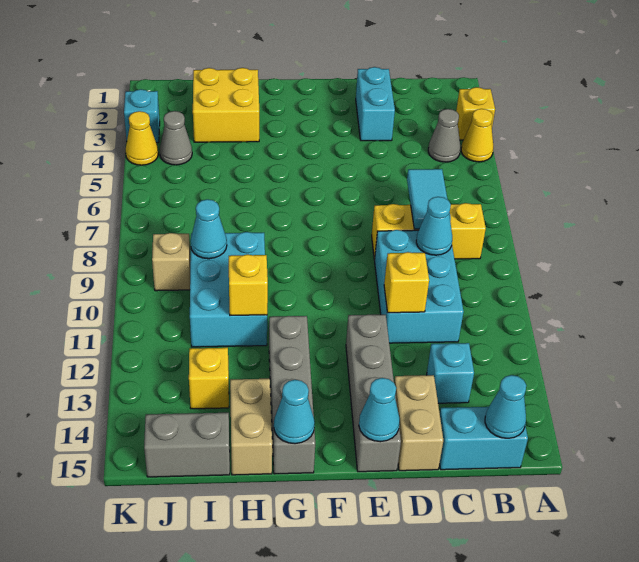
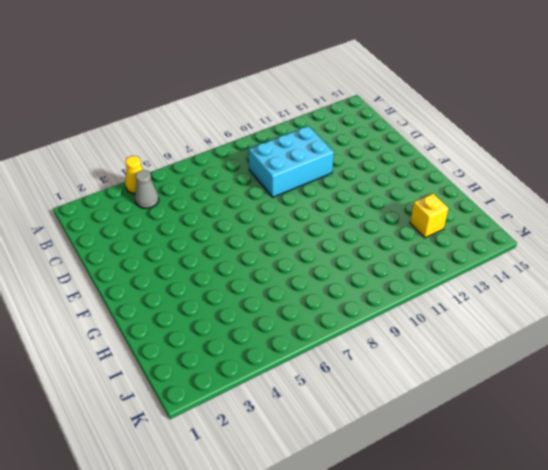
none -> yellow 1x1 brick [456,87,495,140]
none -> yellow 1x3 brick [372,203,486,260]
none -> cyan 1x2 brick [439,407,528,470]

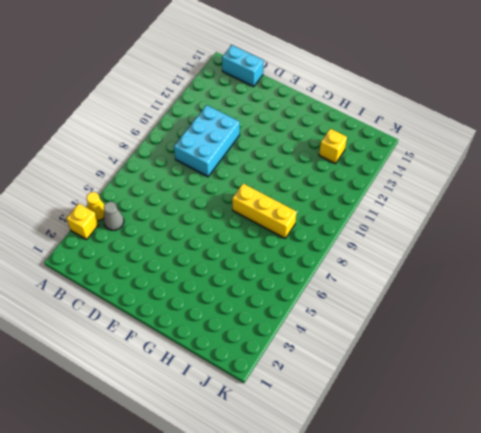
yellow 1x3 brick [232,184,297,238] -> yellow 1x3 brick moved to [372,203,486,260]
none -> cyan 1x1 brick [427,343,474,403]
none -> cyan 1x2 brick [356,67,395,141]
none -> tan 1x2 brick [394,375,443,471]

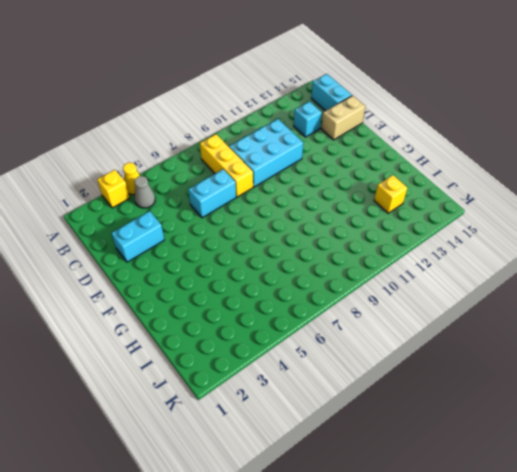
cyan 1x2 brick [188,169,236,218] -> none
none -> grey 1x4 brick [346,315,401,472]
none -> grey 1x4 brick [269,316,315,474]
none -> yellow 2x2 brick [193,68,259,142]

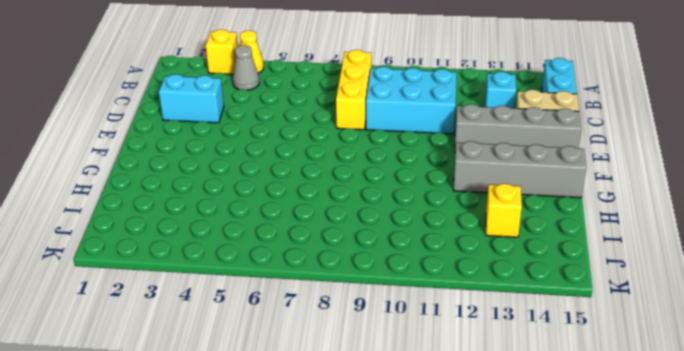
none -> yellow 2x2 brick [193,68,259,142]
none -> cyan 2x3 brick [190,232,267,347]
none -> tan 1x2 brick [230,379,272,475]

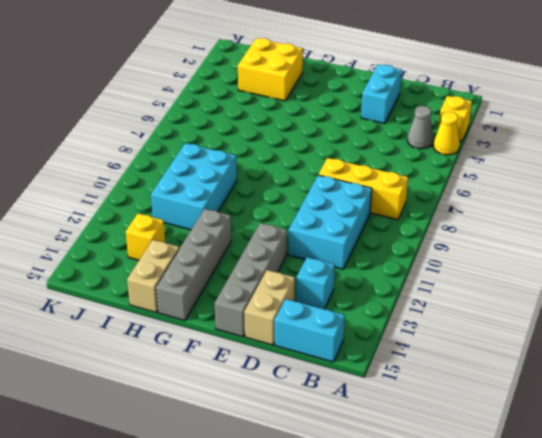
none -> grey 1x2 brick [144,413,230,477]
none -> grey 1x1 cone [160,111,192,165]
none -> tan 1x1 brick [152,233,191,291]

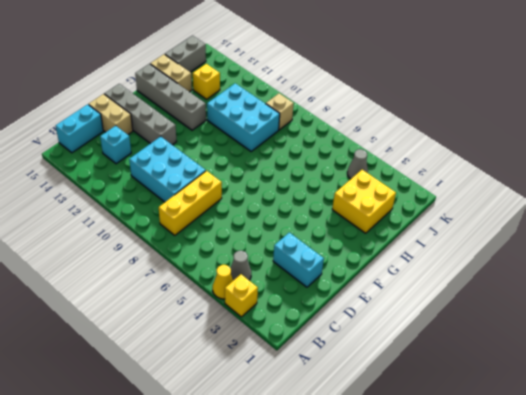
none -> cyan 1x1 brick [124,89,160,143]
none -> yellow 1x1 cone [125,111,158,165]
none -> cyan 1x1 cone [485,375,526,438]

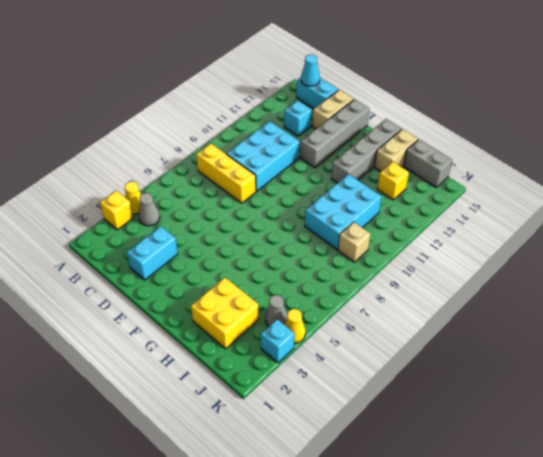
none -> cyan 1x2 tile [407,169,451,229]
none -> cyan 1x1 cone [416,197,452,255]
none -> yellow 1x1 brick [384,252,429,313]

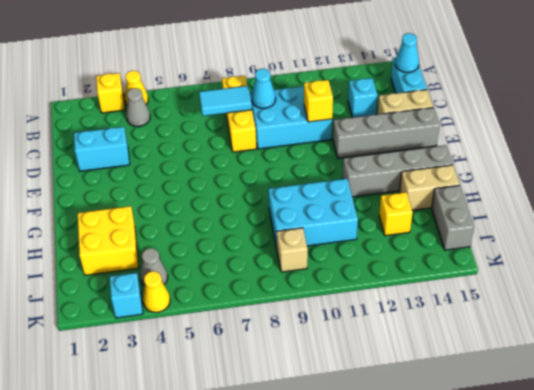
none -> cyan 1x1 cone [359,378,400,442]
none -> cyan 1x1 cone [274,380,315,444]
none -> yellow 1x1 brick [229,254,268,316]

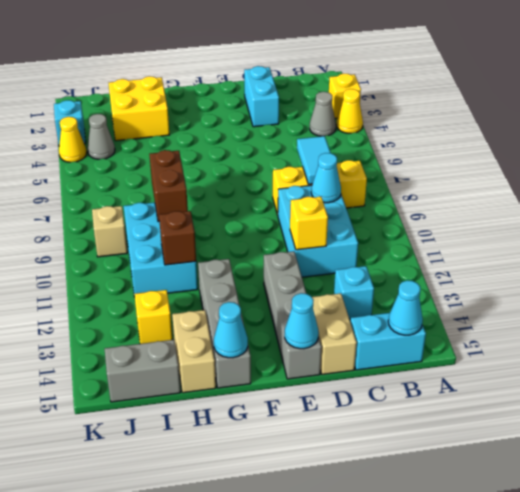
brown 1x2 brick [149,150,188,221] -> none
brown 1x1 brick [159,211,196,265] -> yellow 1x1 brick [229,254,268,316]
none -> cyan 1x1 cone [190,199,227,259]

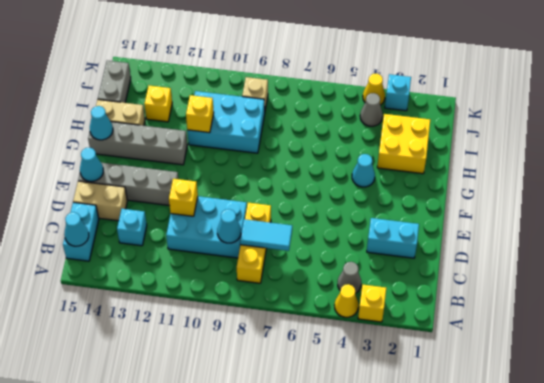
cyan 1x1 cone [352,154,375,187] -> cyan 1x1 cone moved to [190,199,227,259]

